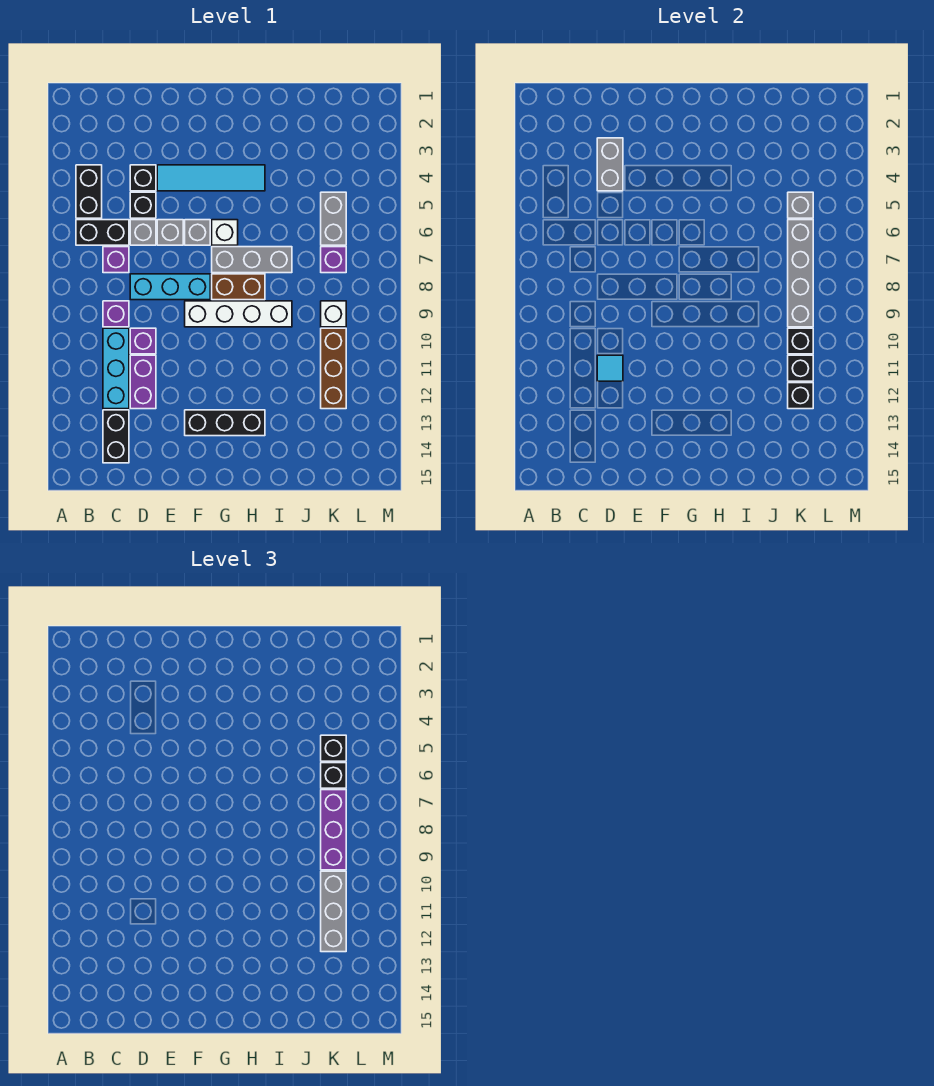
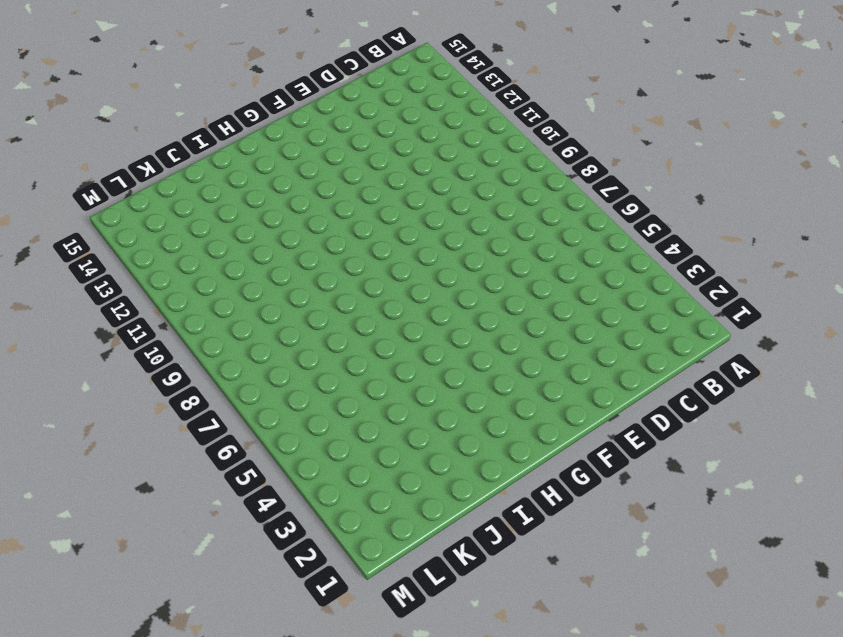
none -> black 1x2 brick [76,165,102,218]
none -> black 1x2 brick [76,220,129,245]
none -> purple 1x1 brick [103,247,129,273]
none -> purple 1x1 brick [103,301,129,327]

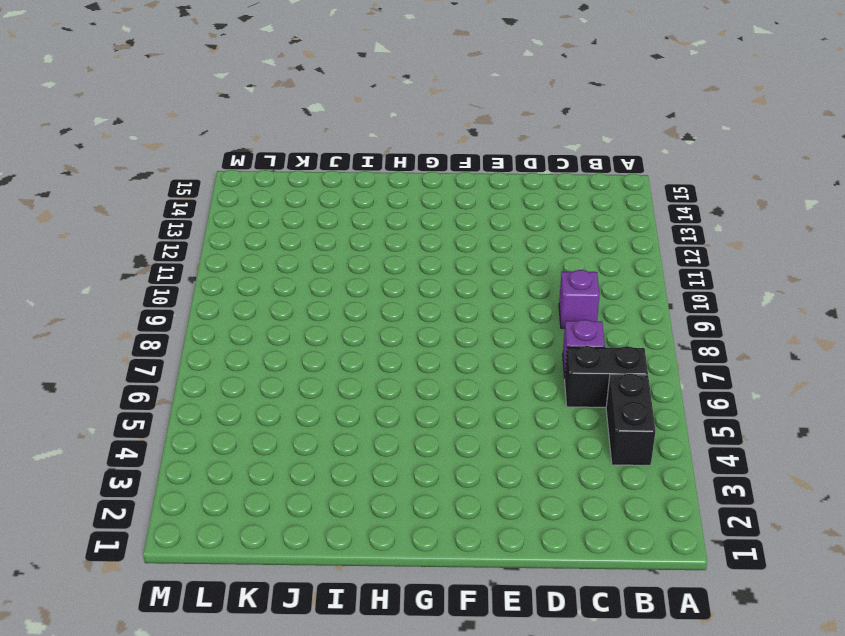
none -> cyan 1x3 brick [103,328,129,409]
none -> black 1x2 brick [103,410,129,463]
none -> black 1x1 brick [130,165,156,191]
none -> black 1x1 brick [130,192,156,218]

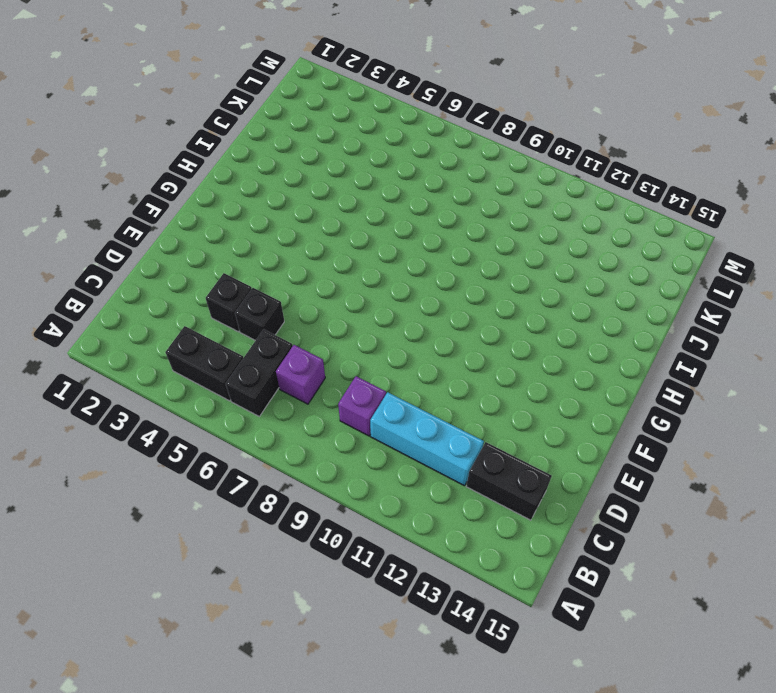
none -> grey 1x1 brick [130,220,156,245]
none -> cyan 1x3 brick [130,274,210,300]
none -> purple 1x1 brick [130,328,156,354]
none -> purple 1x2 brick [130,355,156,409]

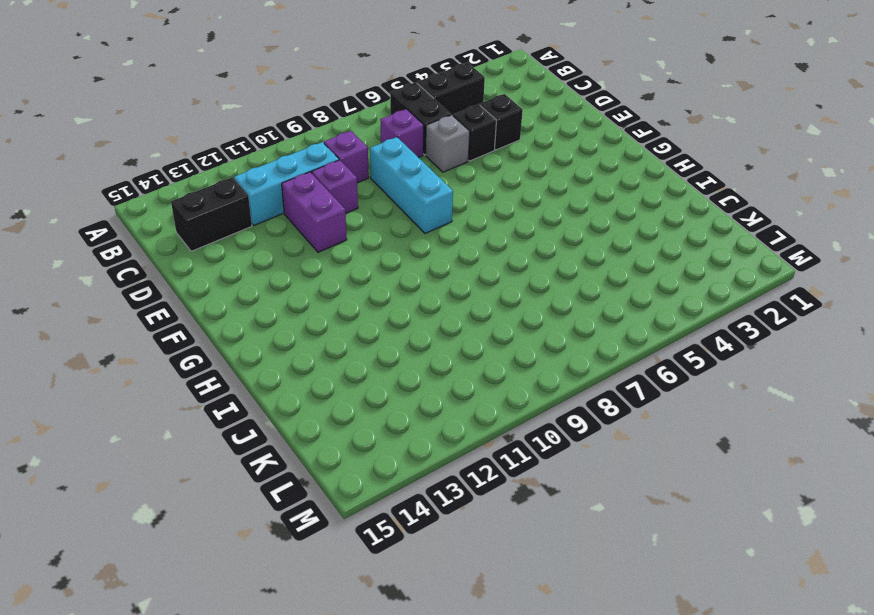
purple 1x2 brick [282,172,347,252] -> purple 1x2 brick turned to [130,355,156,409]
none -> cyan 1x4 tile [157,165,265,191]
none -> grey 1x1 brick [157,220,183,245]
none -> grey 1x1 brick [185,220,210,245]
none -> white 1x4 brick [185,301,292,327]

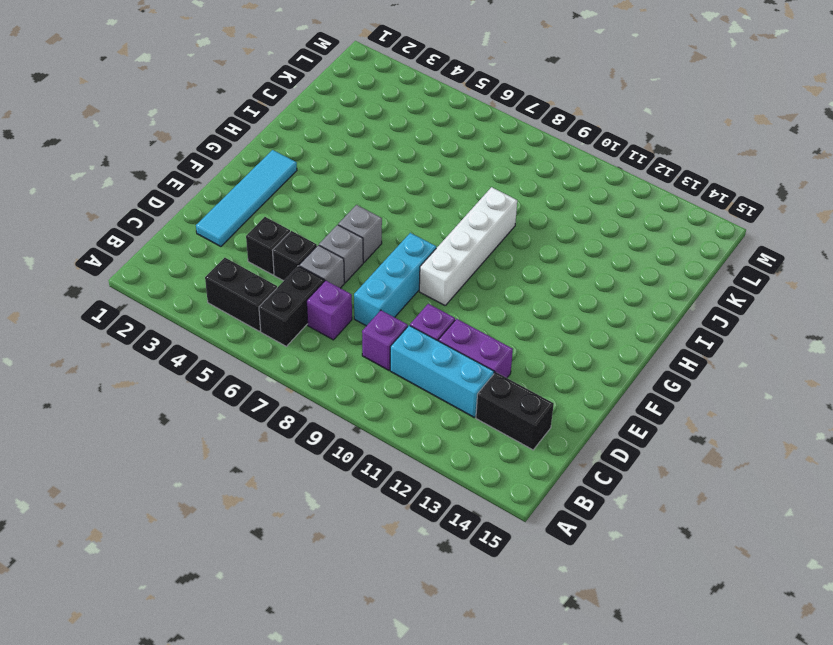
cyan 1x4 tile [196,150,297,247] -> cyan 1x4 tile moved to [157,165,265,191]
none -> black 1x3 brick [185,410,265,436]
none -> white 1x1 brick [212,220,238,245]
none -> grey 1x3 brick [212,247,292,273]
none -> brown 1x2 brick [212,274,265,300]

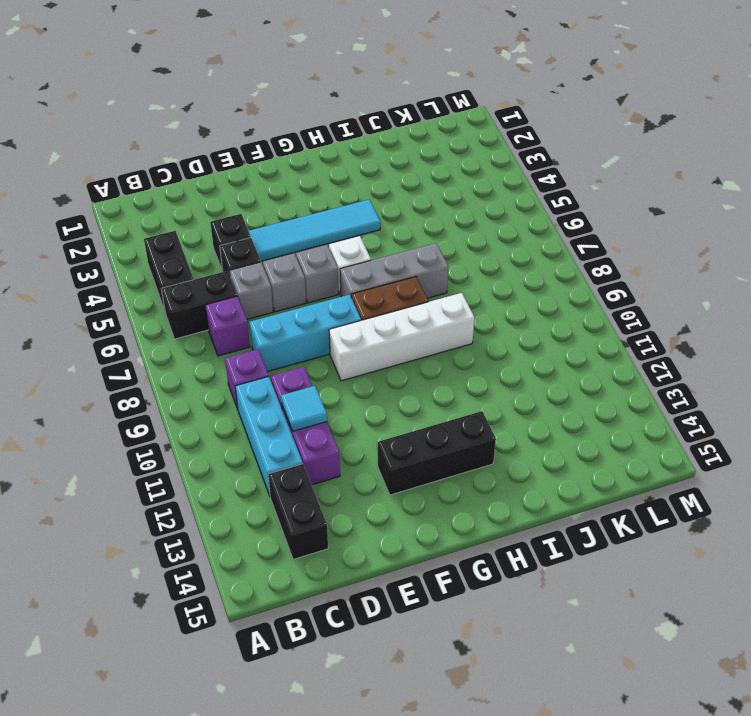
none -> grey 1x2 brick [321,192,346,245]
none -> purple 1x1 brick [321,247,346,273]
none -> white 1x1 brick [321,301,346,327]
none -> brown 1x3 brick [321,328,346,409]

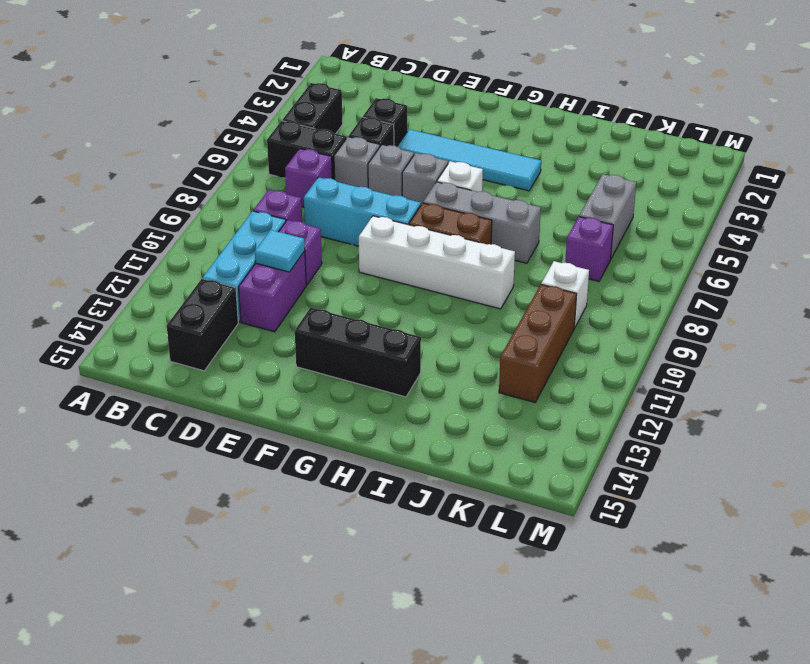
none -> grey 1x2 brick [597,138,623,191]
none -> grey 1x1 brick [788,192,813,218]
none -> grey 1x4 brick [788,220,813,327]
none -> black 1x1 brick [788,328,813,354]

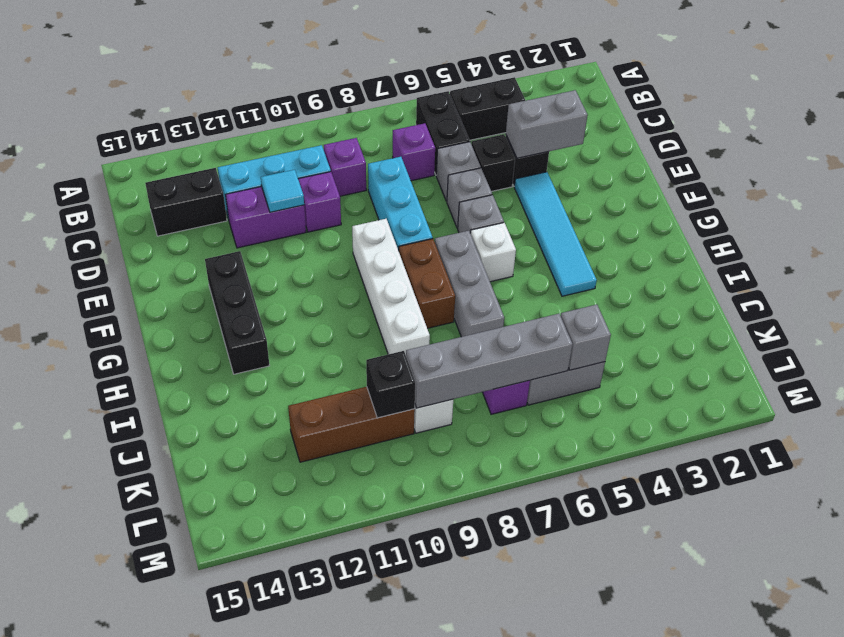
none -> black 1x1 brick [788,355,813,381]
none -> black 1x1 brick [788,383,813,409]
none -> black 1x1 brick [321,735,346,761]
none -> black 1x1 brick [321,763,346,788]

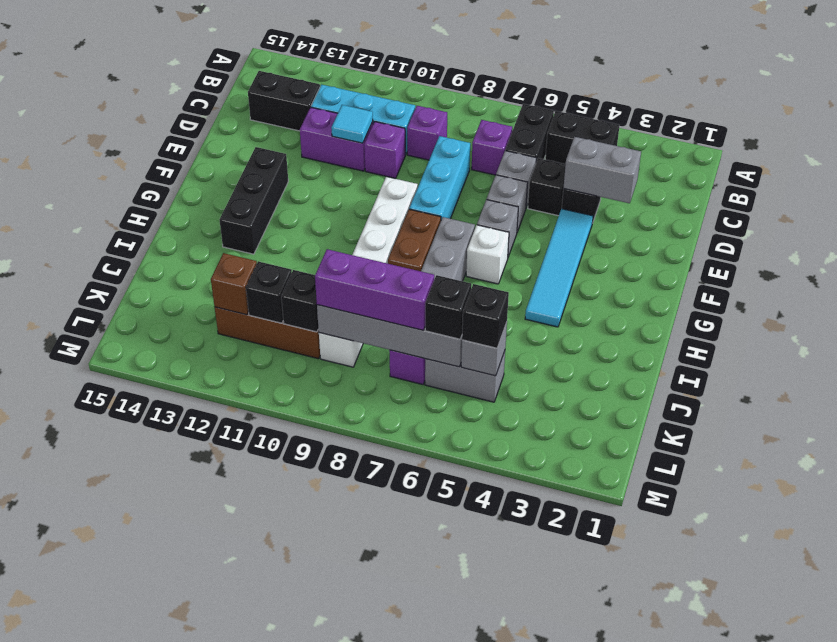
brown 1x1 brick [211,253,257,315] -> black 1x1 brick [788,383,813,409]
none -> grey 1x3 brick [321,871,346,952]

